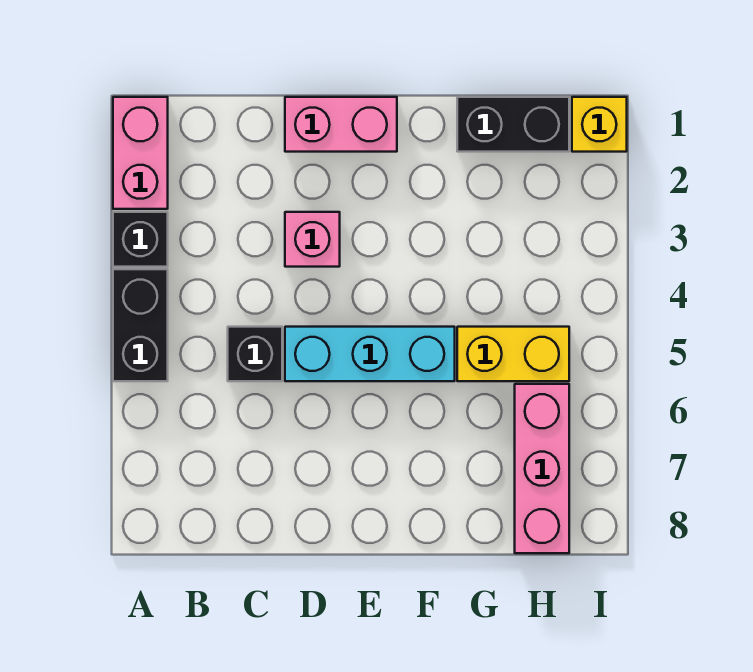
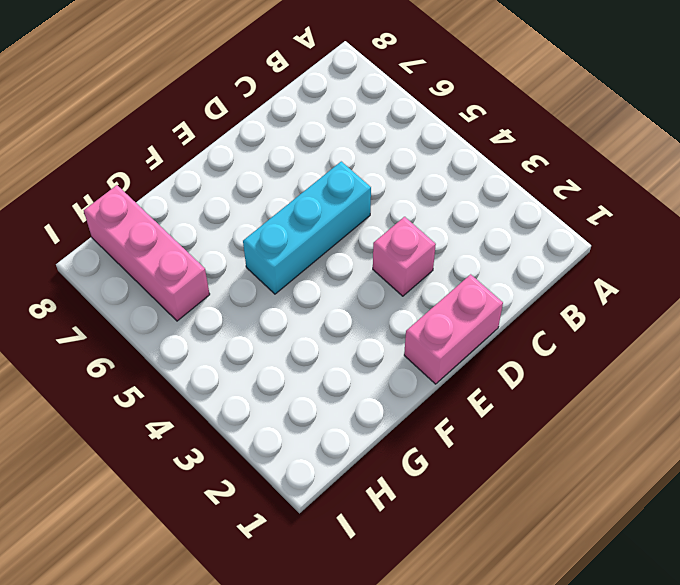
none -> pink 1x2 brick [113,97,168,209]
none -> black 1x1 brick [113,212,168,267]

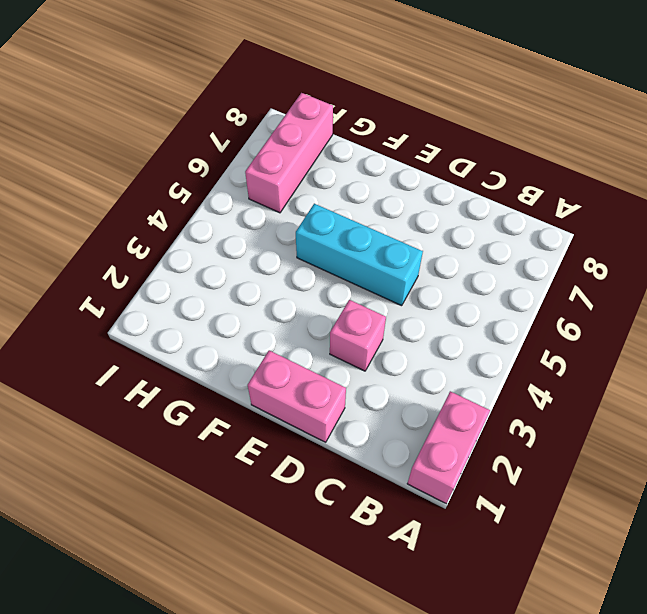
none -> black 1x1 brick [113,212,168,267]
none -> black 1x2 brick [113,269,168,381]

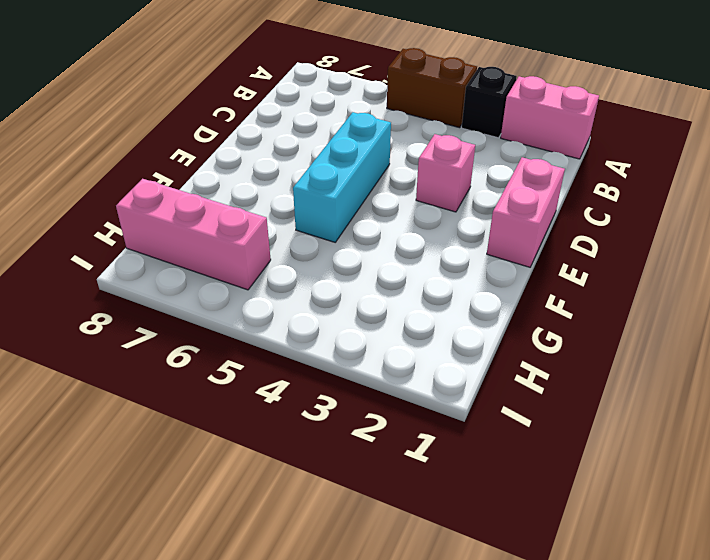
brown 1x2 brick [387,48,477,128] -> black 1x2 brick [113,269,168,381]
none -> black 1x1 brick [228,327,282,381]
none -> black 1x2 brick [457,97,569,152]

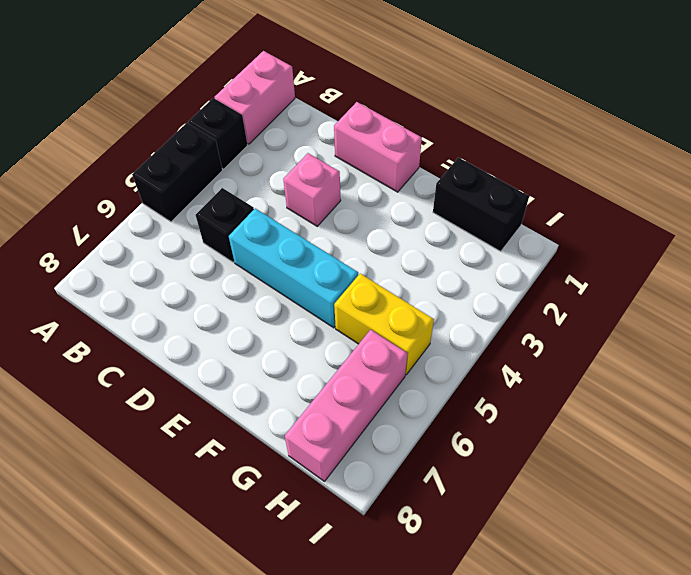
none -> yellow 1x1 brick [572,97,627,152]

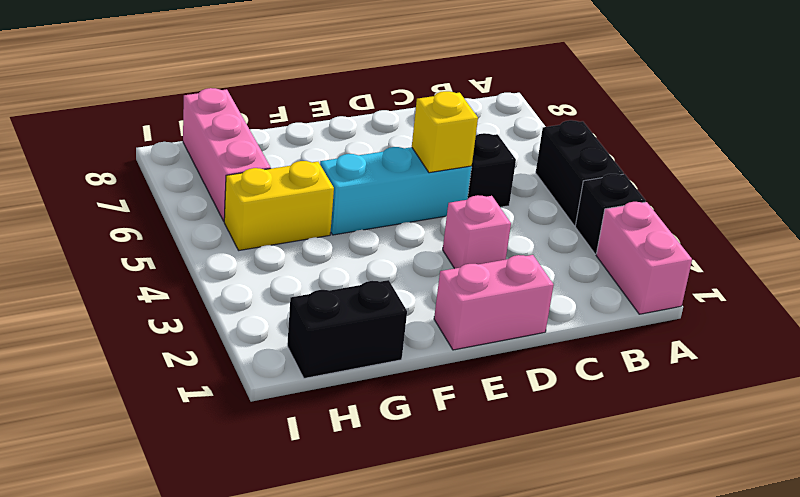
yellow 1x1 brick [412,91,478,173] -> yellow 1x1 brick moved to [572,97,627,152]

